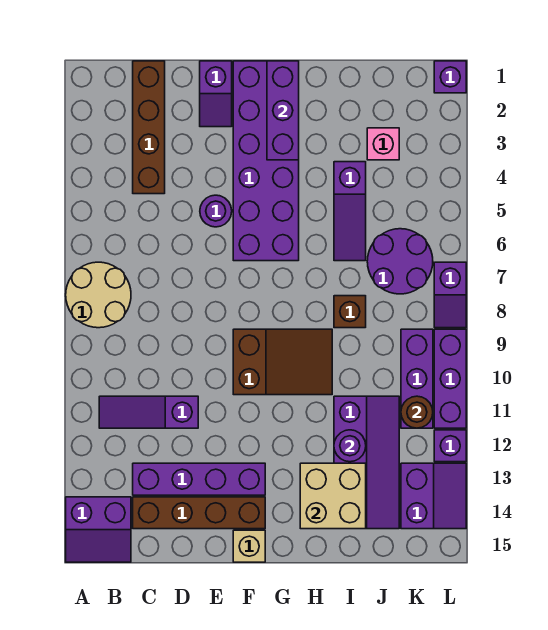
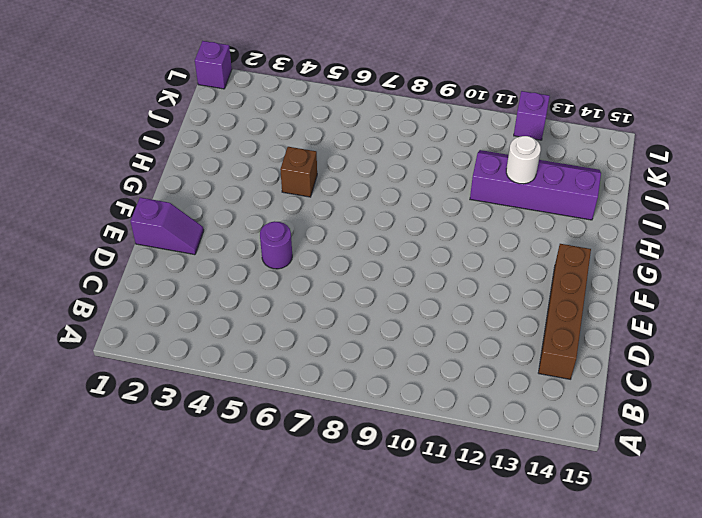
brown 1x1 brick [280,147,317,197] -> brown 1x1 brick moved to [334,296,366,328]
white 1x1 round brick [506,136,541,184] -> purple 1x1 round brick [334,430,366,462]
none -> tan 2x2 round brick [66,262,131,328]
none -> purple 2x2 slope [66,497,131,562]
none -> purple 1x3 slope [99,396,198,428]

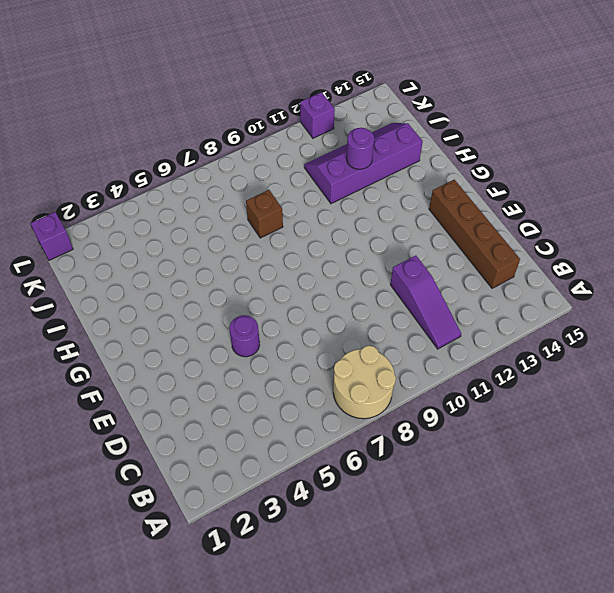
none -> purple 2x2 slope [66,497,131,562]
none -> brown 1x4 brick [133,61,165,194]
none -> purple 1x4 brick [133,463,265,495]

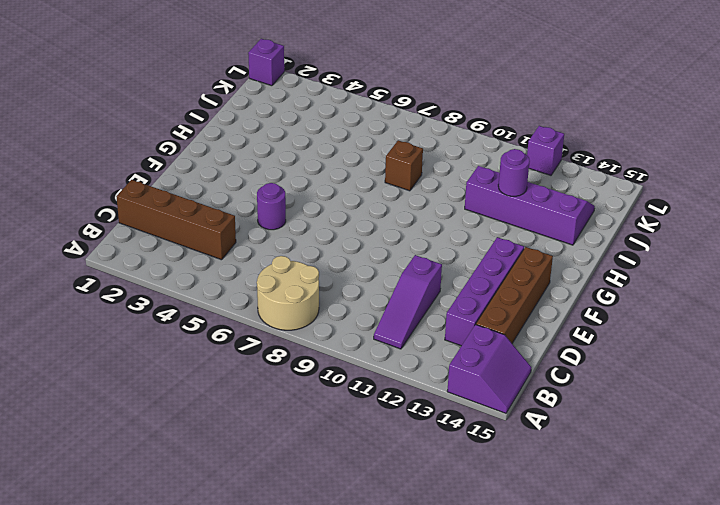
none -> purple 1x2 slope [200,61,232,127]
none -> purple 2x6 brick [233,61,299,261]
none -> brown 2x3 slope [233,329,332,395]

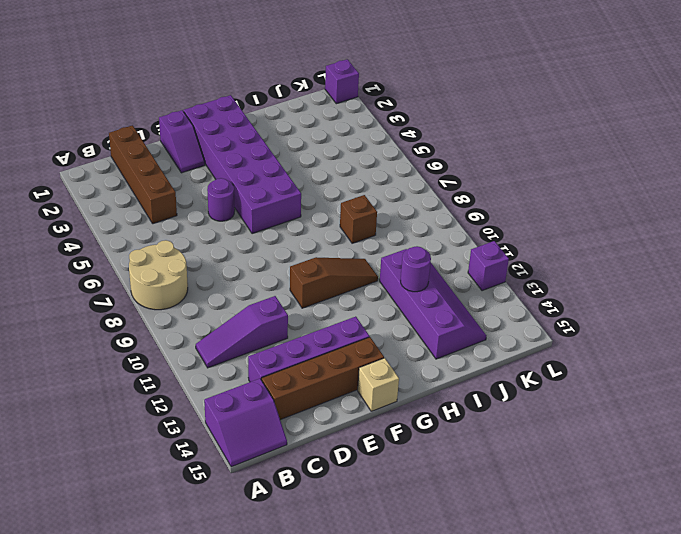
brown 1x3 slope [290,257,378,308] -> brown 2x3 slope [233,329,332,395]
none -> purple 1x3 slope [334,162,366,261]
none -> pink 1x1 brick [367,128,399,160]
none -> purple 2x2 round brick [367,229,433,294]

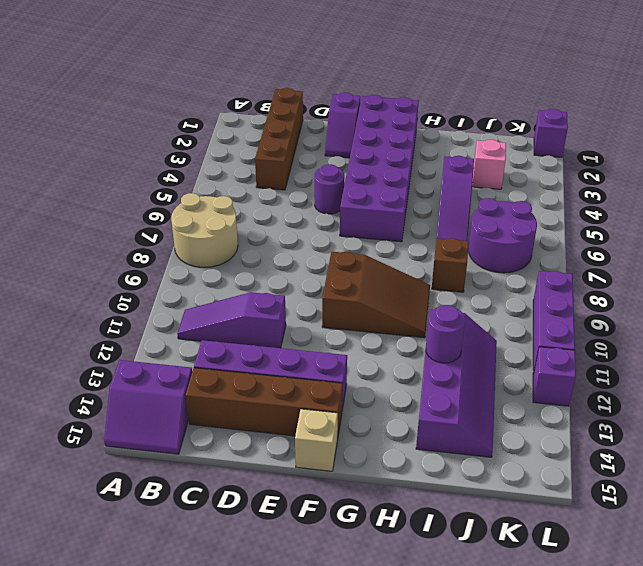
none -> purple 1x3 brick [401,329,433,428]
none -> purple 2x2 slope [401,463,466,529]
none -> purple 1x2 slope [434,262,466,328]

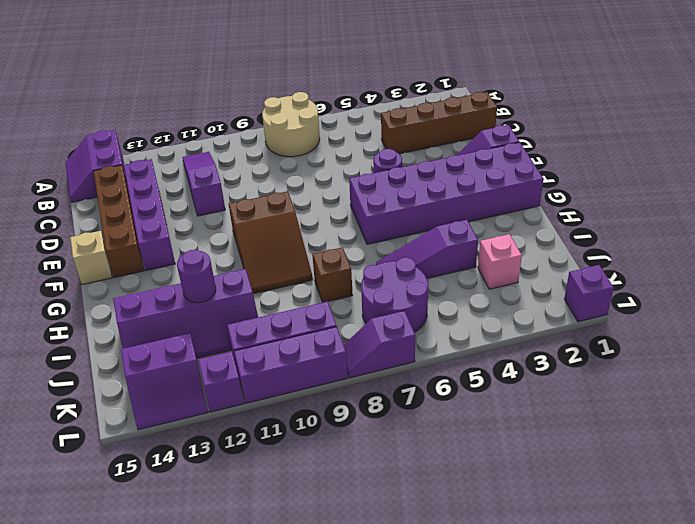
none -> purple 1x3 brick [267,61,299,160]
none -> tan 2x2 brick [300,463,366,529]
none -> brown 1x1 round brick [401,396,433,428]

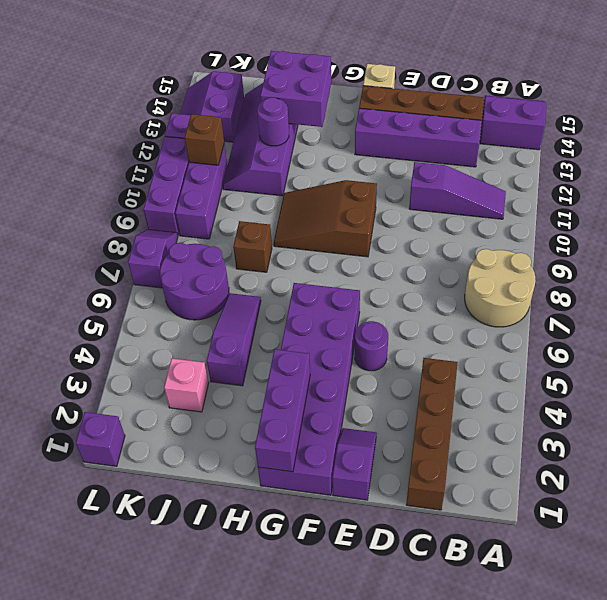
purple 2x2 brick [260,51,331,127] -> tan 2x2 brick [300,463,366,529]
brown 1x1 brick [185,114,224,165] -> brown 1x1 round brick [401,396,433,428]

